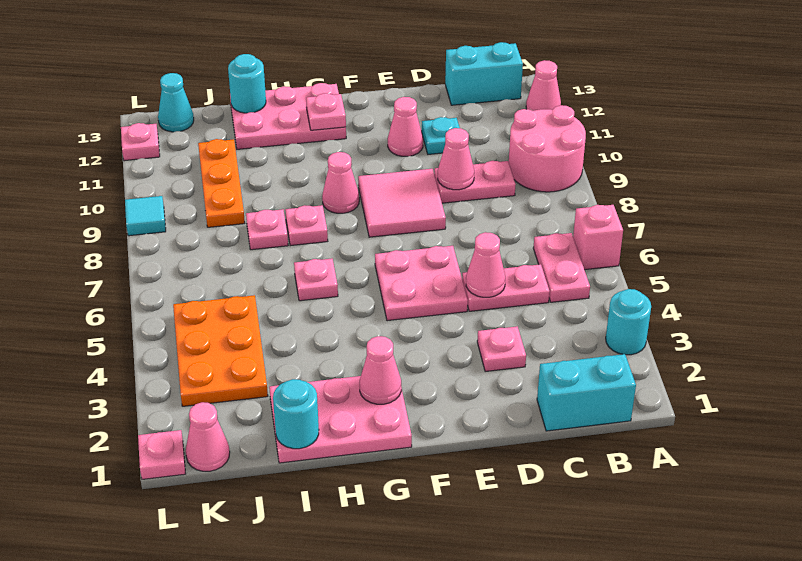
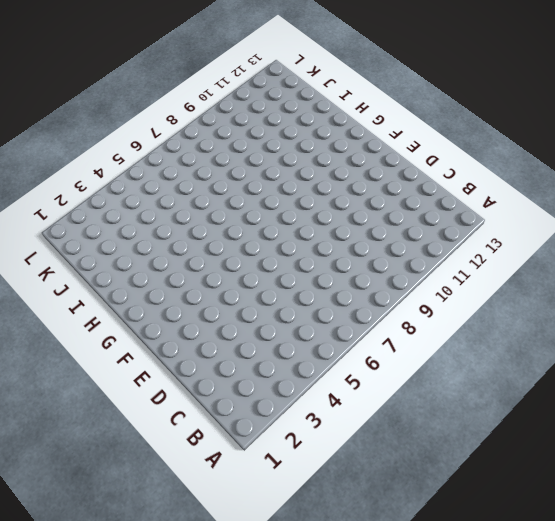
none -> cyan 1x1 round brick [606,289,651,355]
none -> pink 1x1 brick [573,205,623,270]
none -> pink 2x2 round brick [509,105,586,192]
none -> pink 1x1 cone [526,60,561,111]

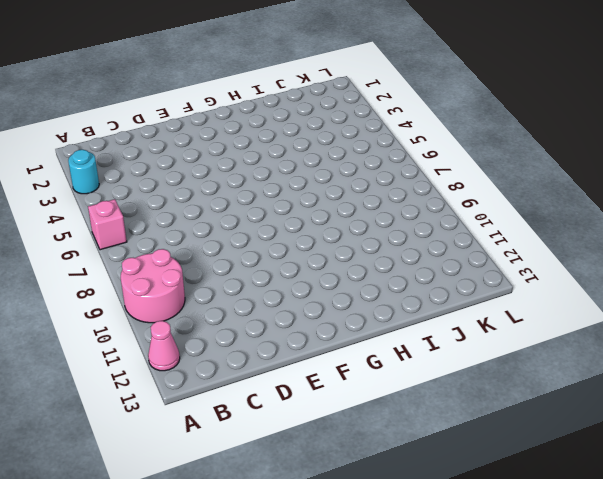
none -> cyan 1x2 brick [537,354,636,431]
none -> pink 1x2 plate [533,233,590,302]
none -> cyan 1x2 brick [445,42,523,105]
none -> pink 1x2 plate [462,264,550,311]

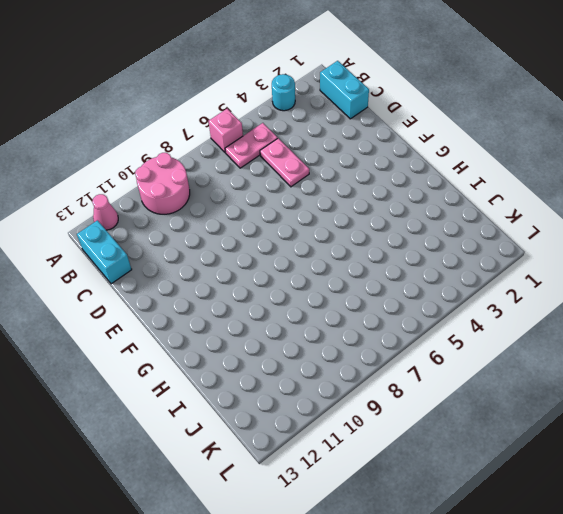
none -> pink 1x2 plate [434,161,516,203]
none -> pink 1x1 plate [477,326,526,372]
none -> cyan 1x1 plate [422,117,460,154]
none -> pink 2x2 plate [375,246,468,321]

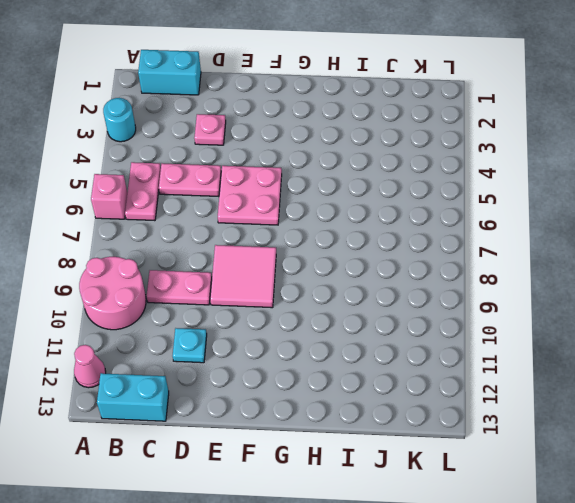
none -> pink 1x1 cone [388,97,423,156]
none -> pink 2x3 plate [269,376,412,463]
none -> pink 1x1 cone [322,152,359,213]
none -> pink 2x3 plate [230,83,346,149]

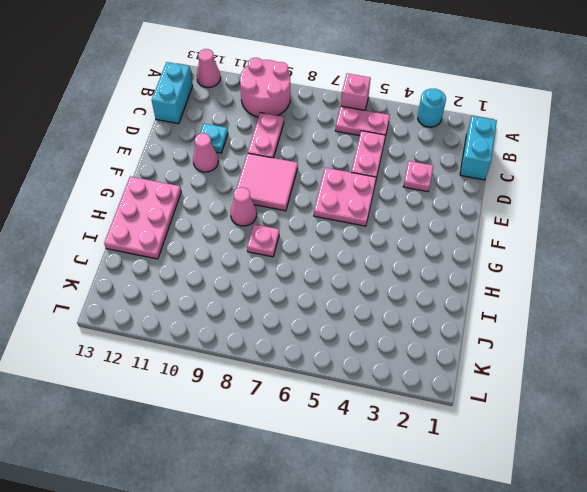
none -> pink 2x3 plate [269,376,412,463]
none -> pink 1x1 plate [294,259,338,301]
none -> pink 1x1 plate [246,209,288,250]
none -> orange 2x3 plate [173,295,268,406]

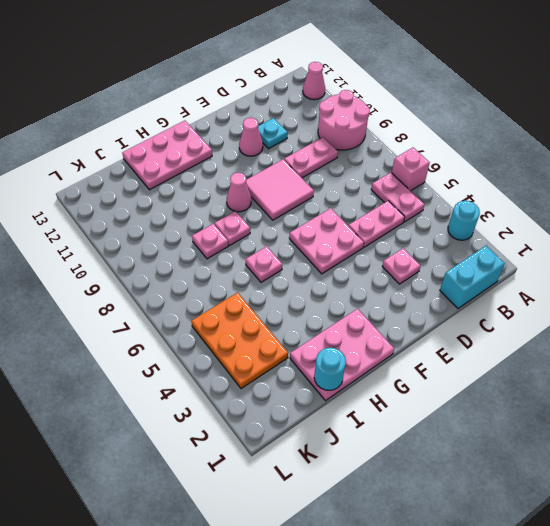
none -> cyan 1x2 brick [445,42,523,105]
none -> orange 1x3 plate [198,139,245,227]
none -> pink 1x1 cone [186,402,230,471]
none -> cyan 1x1 cone [158,73,194,132]

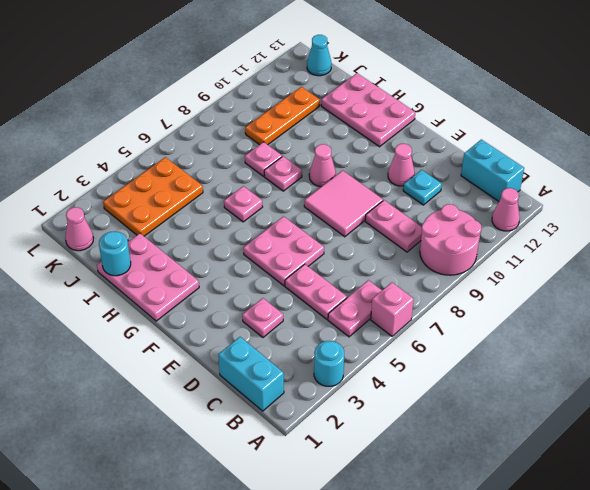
none -> pink 1x1 plate [138,430,186,479]
none -> cyan 1x1 tile [125,196,166,236]
none -> pink 1x1 plate [121,123,160,161]
none -> pink 1x1 cone [466,232,505,297]

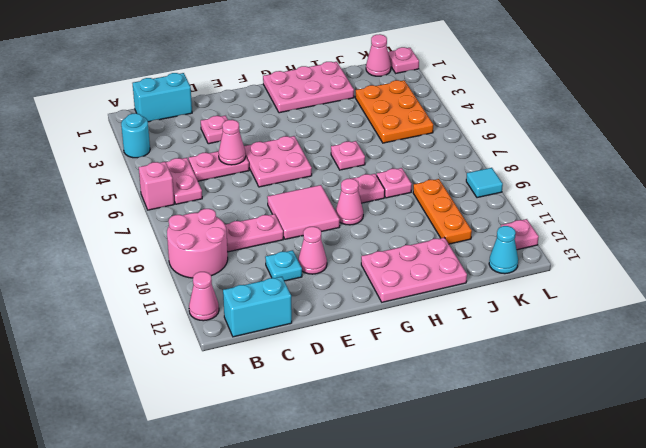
none -> pink 1x1 cone [438,128,474,190]
none -> pink 1x1 cone [360,336,401,404]
none -> pink 1x1 plate [306,93,346,130]
none -> cyan 1x1 round brick [273,379,319,449]

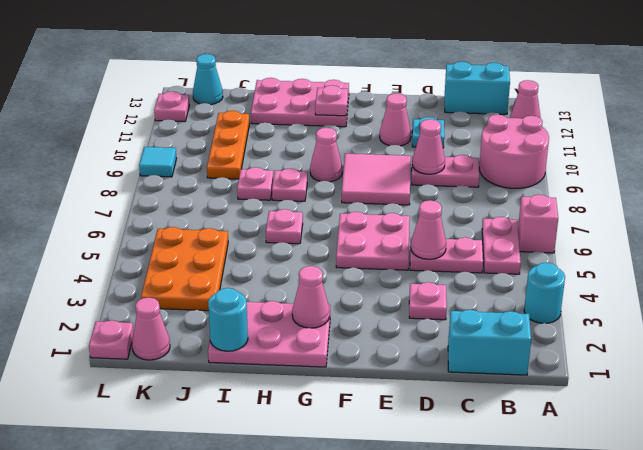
none -> cyan 1x1 round brick [228,54,266,113]

